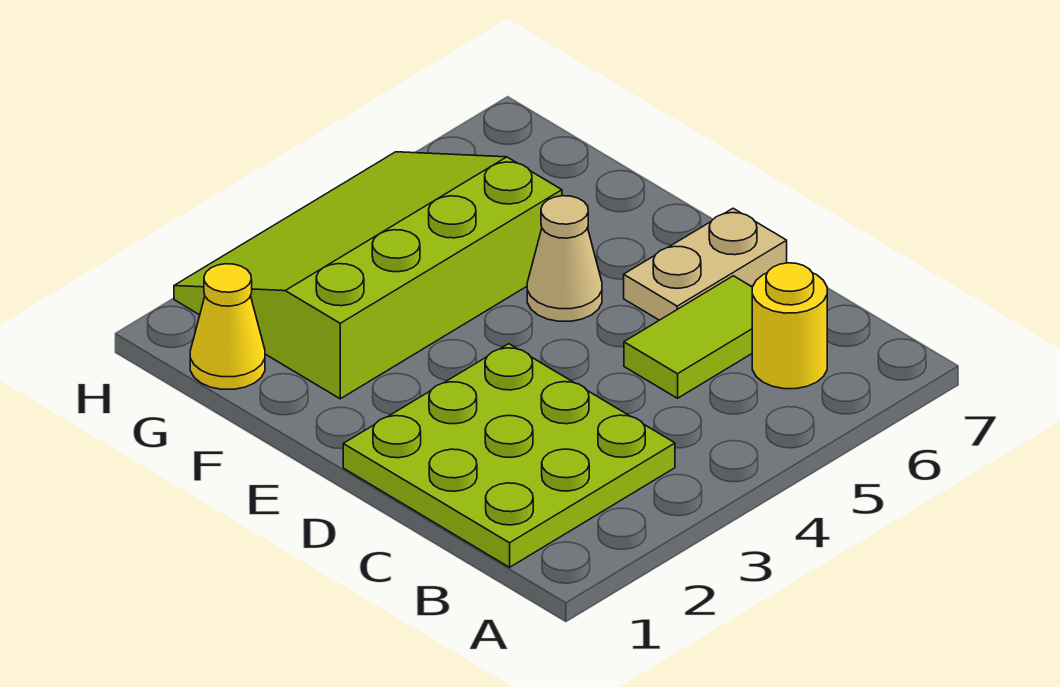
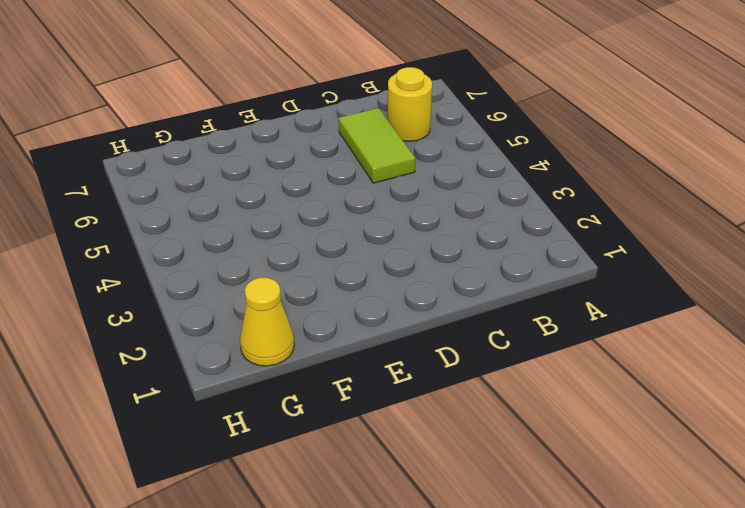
none -> lime 3x3 plate [343,344,675,567]
none -> tan 1x2 plate [624,208,787,320]

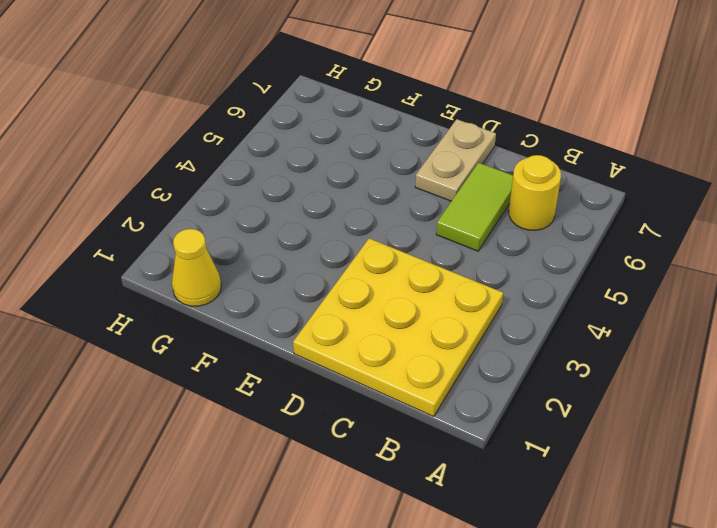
yellow 3x3 plate [293,238,503,417] -> lime 3x3 plate [343,344,675,567]
none -> tan 1x1 cone [527,196,602,321]
none -> lime 3x4 slope [174,152,562,399]

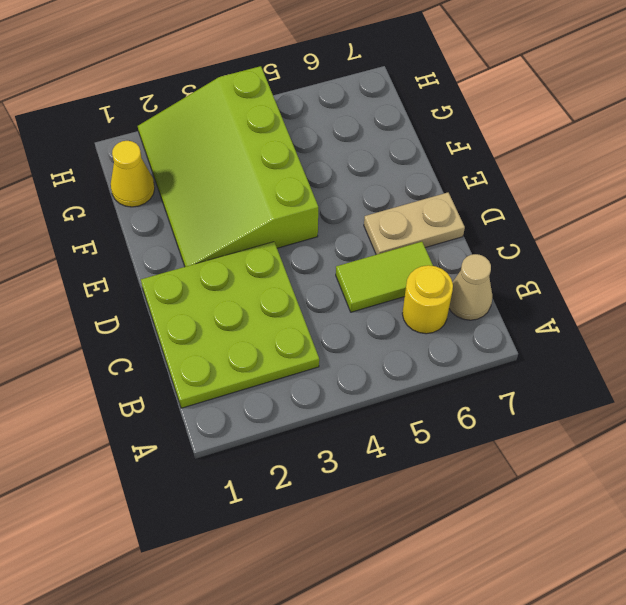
tan 1x1 cone [449,254,492,320] -> tan 1x1 cone moved to [527,196,602,321]
lime 3x4 slope [138,66,318,267] -> lime 3x4 slope turned to [174,152,562,399]

